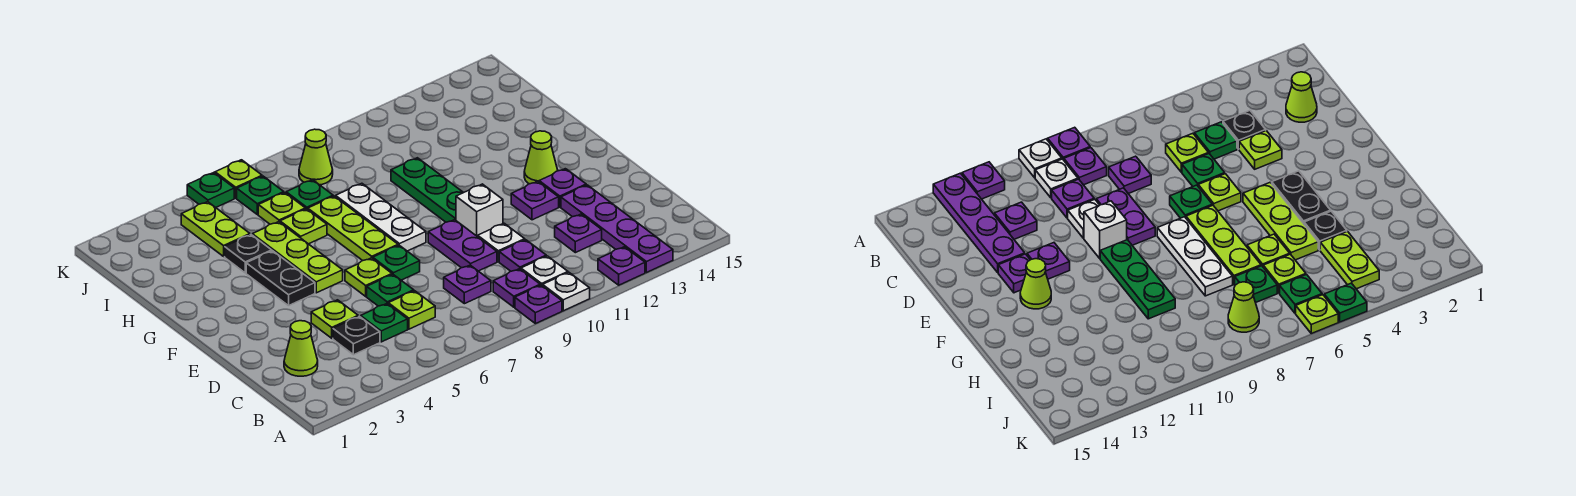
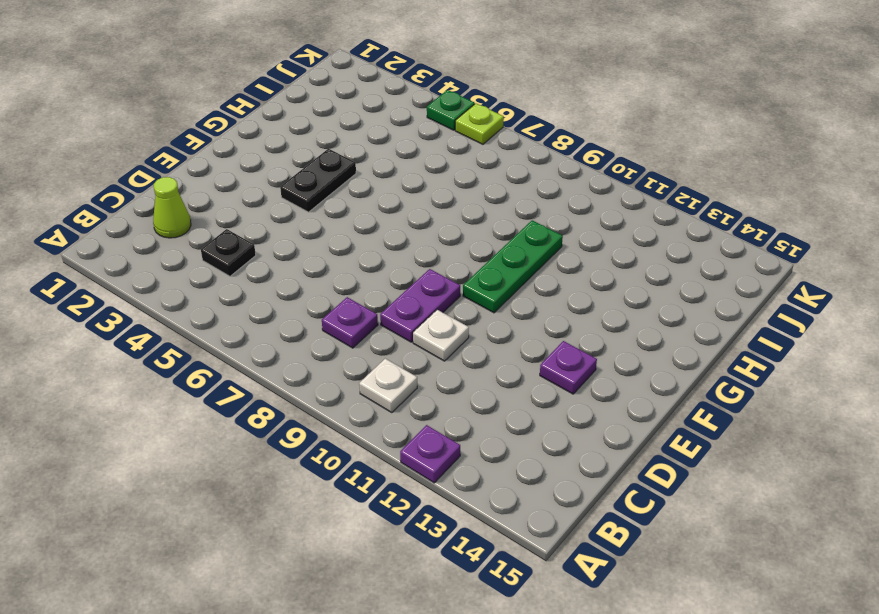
none -> purple 1x1 plate [515,285,562,324]
none -> white 1x1 plate [543,272,590,311]
none -> purple 1x4 plate [561,185,673,273]
none -> purple 1x1 plate [493,269,540,307]

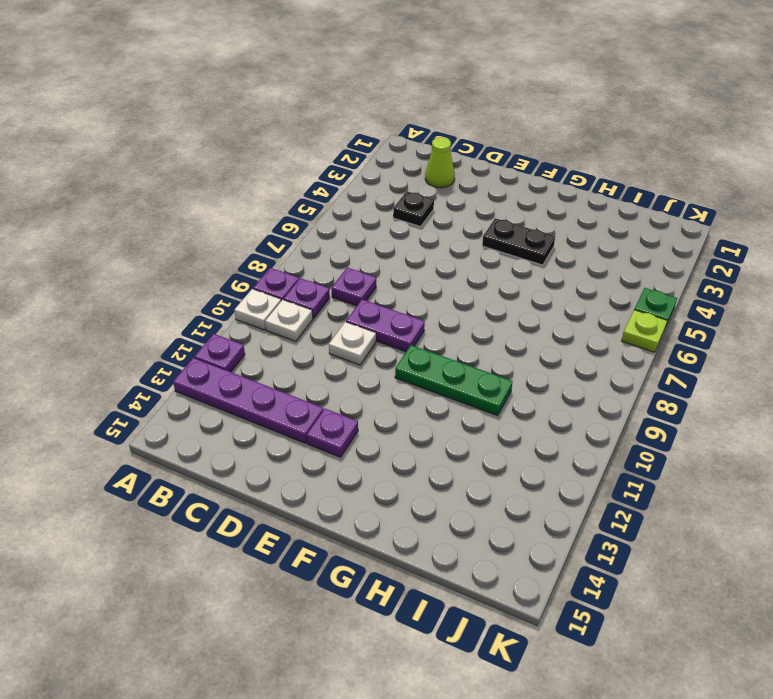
none -> green 1x1 plate [361,304,408,342]
none -> lime 1x1 plate [388,291,435,329]
none -> purple 1x1 plate [499,240,546,271]
none -> purple 1x1 plate [555,214,602,253]

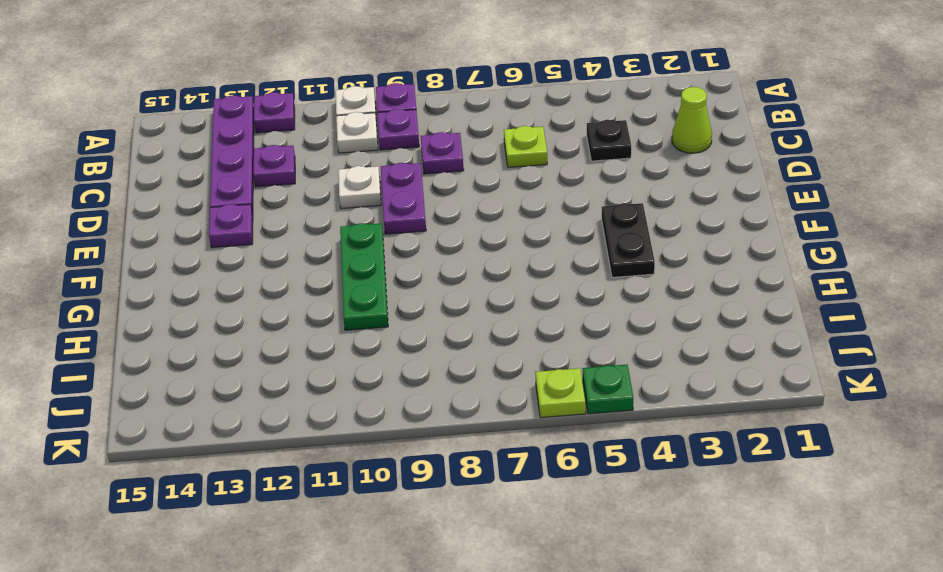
none -> green 1x1 plate [361,304,408,342]
none -> purple 1x1 plate [499,240,546,271]
none -> lime 1x1 plate [311,300,358,338]
none -> green 1x1 plate [367,275,414,306]

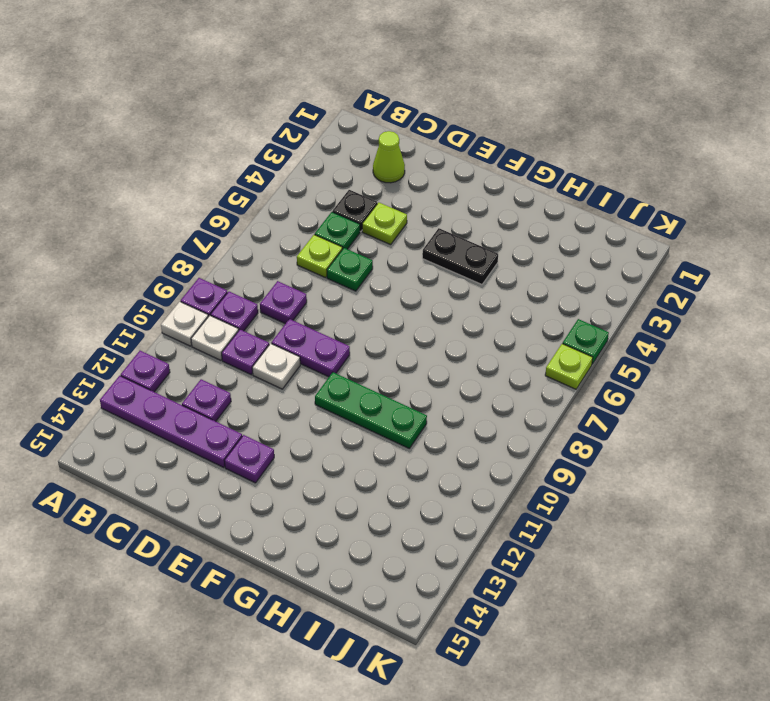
none -> lime 1x1 plate [345,258,392,296]
none -> green 1x1 plate [373,245,420,280]
none -> white 1x1 brick [456,184,503,237]
none -> purple 1x1 plate [511,181,559,220]

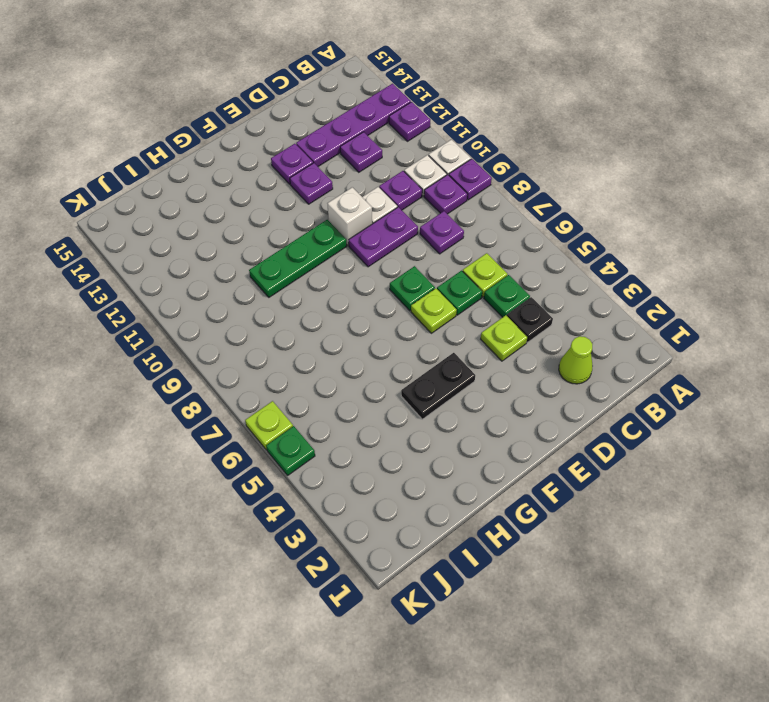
none -> lime 1x3 plate [252,222,343,293]
none -> lime 1x3 plate [308,196,398,261]
none -> white 1x3 plate [336,183,426,251]
none -> lime 1x1 cone [524,131,558,184]

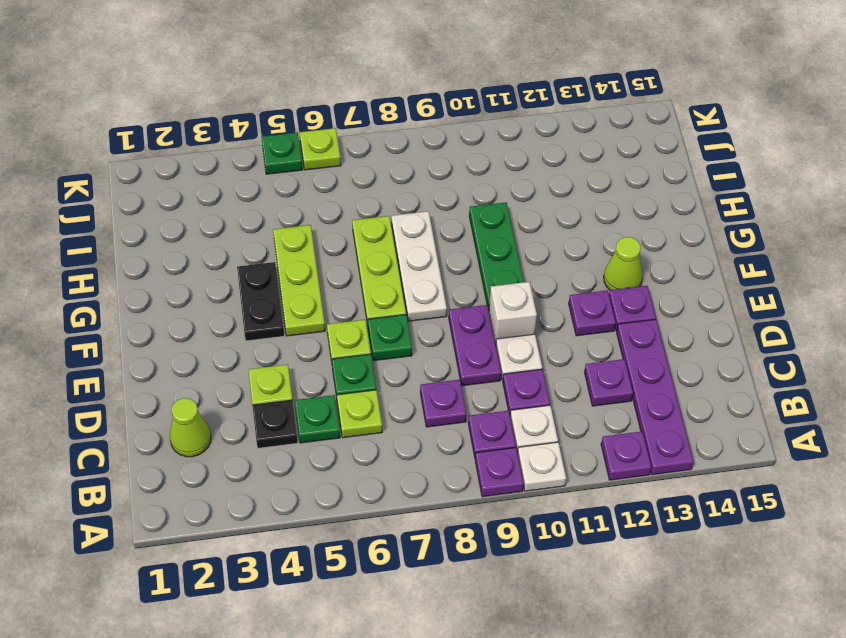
none -> black 1x1 plate [225,235,272,273]
none -> lime 1x1 plate [280,209,327,244]
none -> lime 1x2 plate [181,202,250,256]
none -> lime 1x1 plate [258,193,305,224]

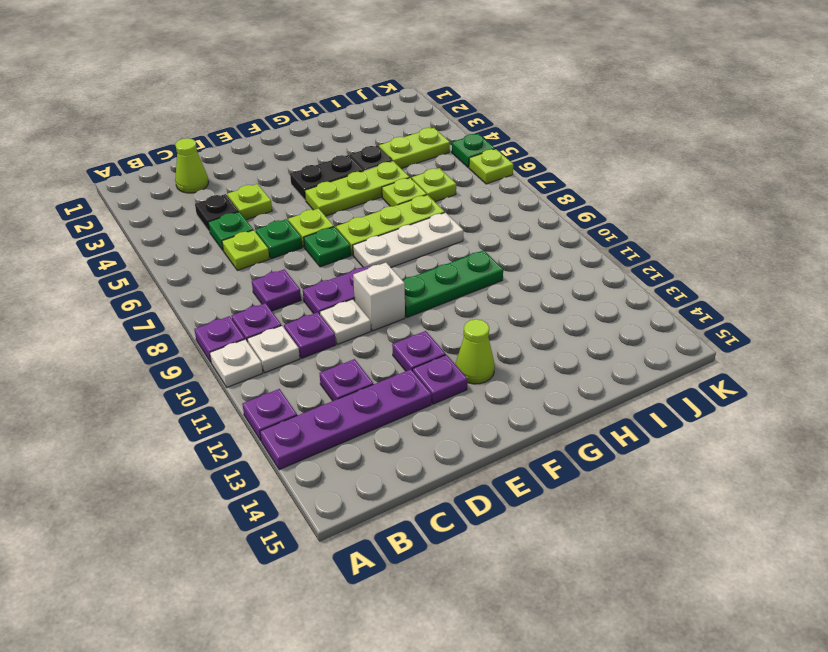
none -> green 1x1 plate [286,180,333,209]
none -> green 1x1 plate [237,176,284,215]
none -> lime 1x1 cone [299,129,333,185]

